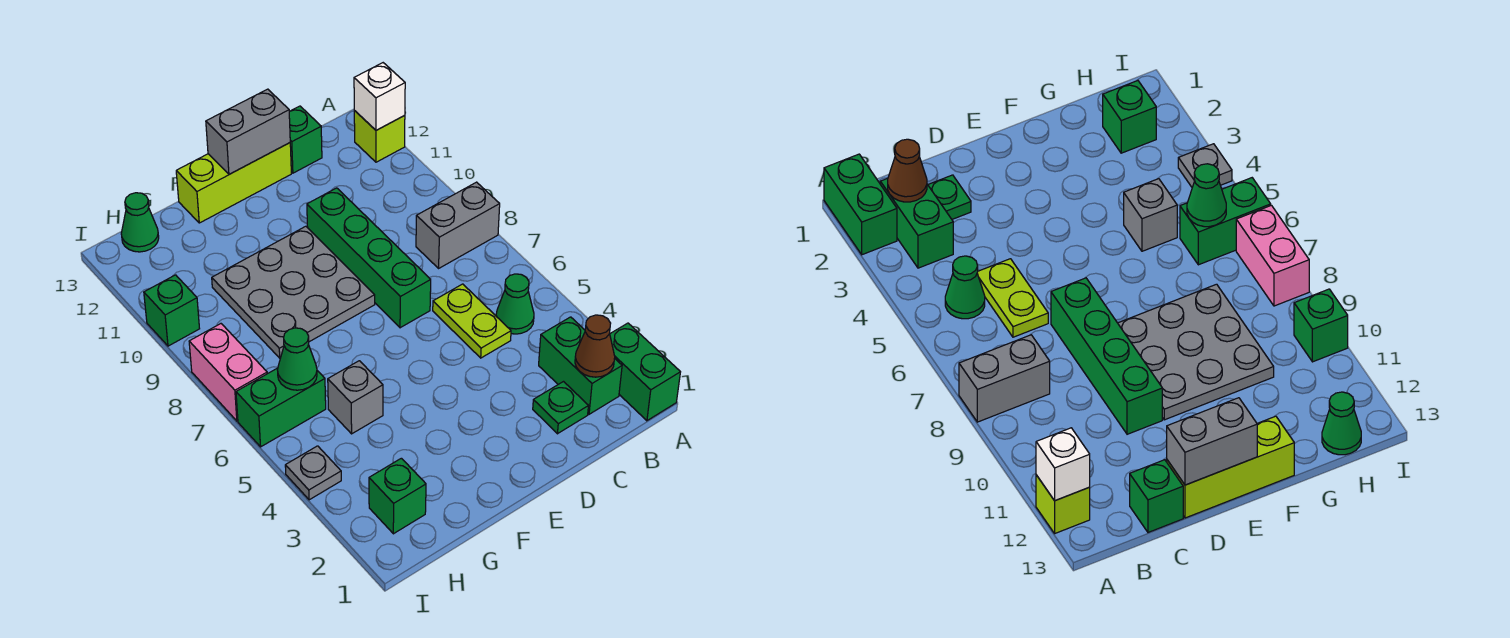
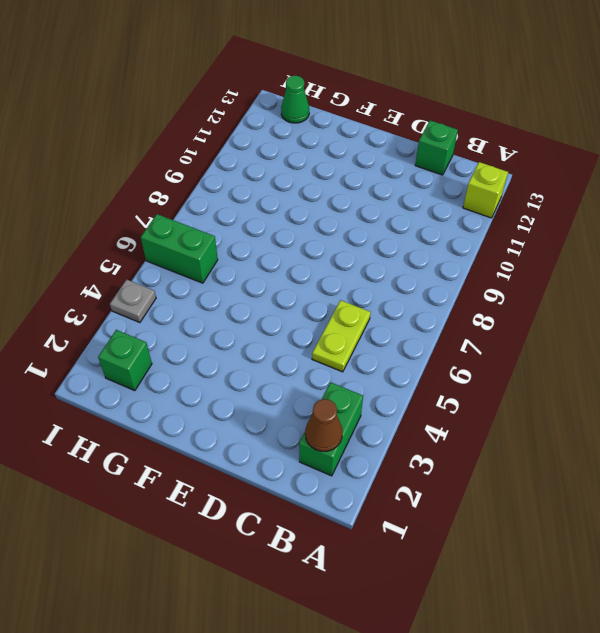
none -> green 1x2 brick [610,323,680,421]
none -> grey 1x2 brick [416,182,500,268]
none -> green 1x1 cone [496,274,534,334]

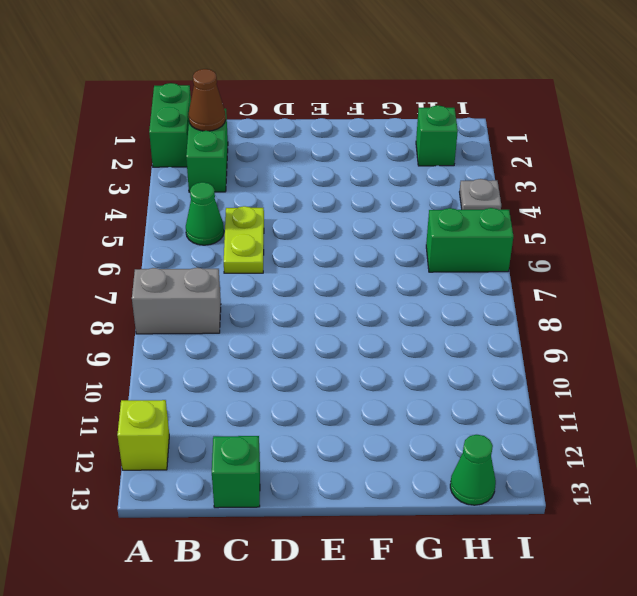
none -> green 1x1 plate [533,382,588,434]
none -> green 1x4 brick [307,188,431,328]
none -> lime 1x3 brick [176,143,291,223]

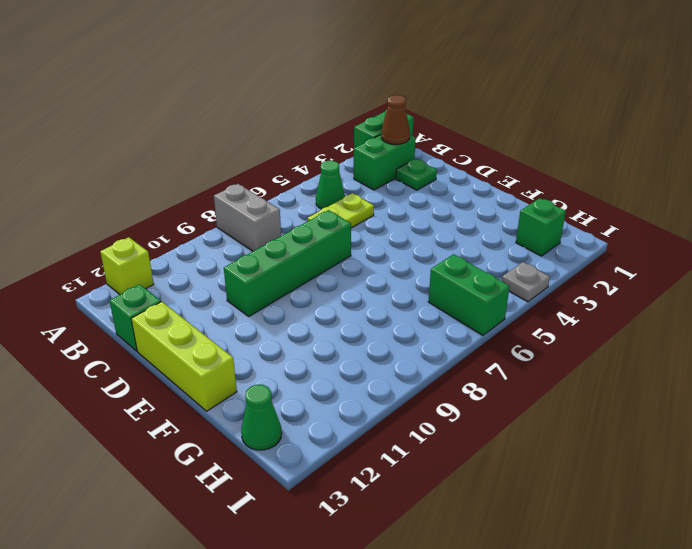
none -> grey 3x3 plate [212,226,375,358]
none -> grey 1x1 brick [328,361,383,434]
none -> pink 1x2 brick [189,324,267,421]

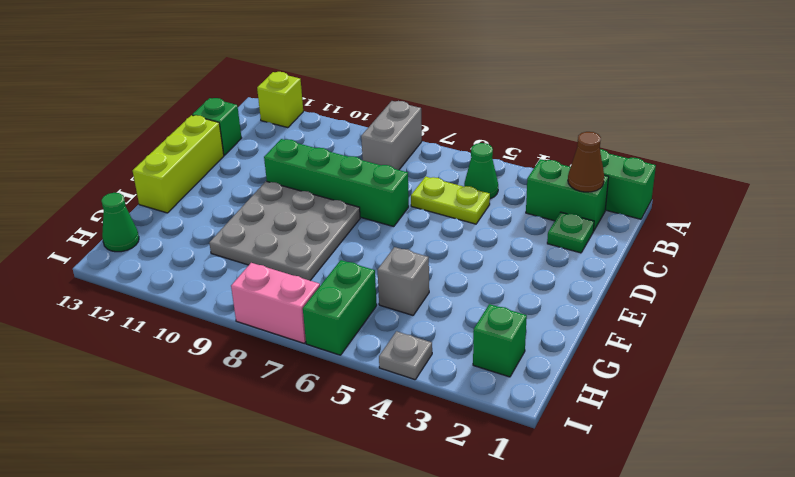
none -> green 1x1 brick [144,275,200,346]
none -> white 1x1 brick [354,63,405,130]
none -> grey 1x2 brick [206,89,290,174]

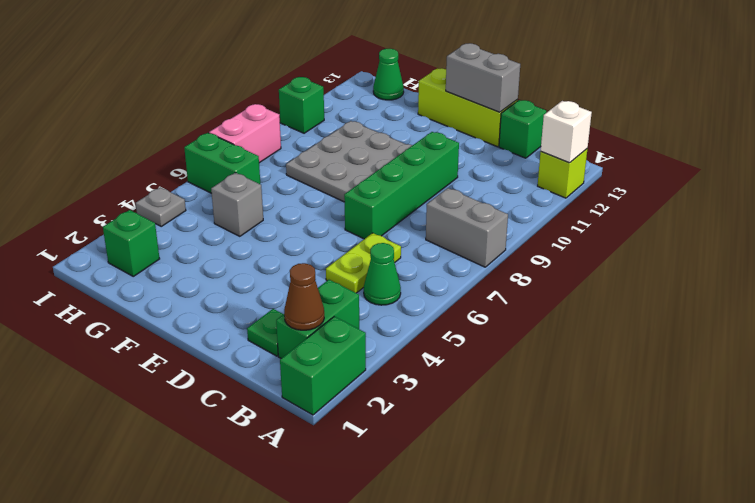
none -> green 1x1 cone [278,328,317,390]

